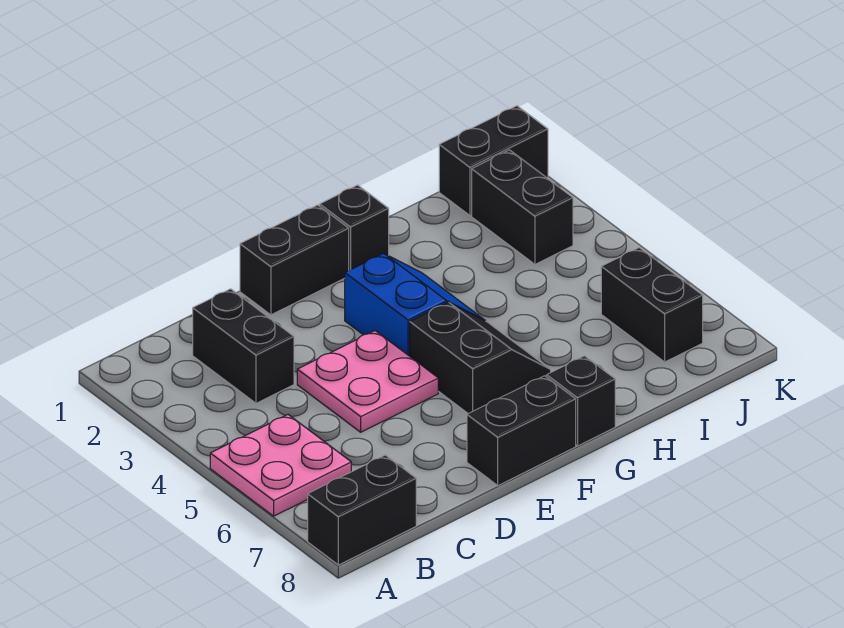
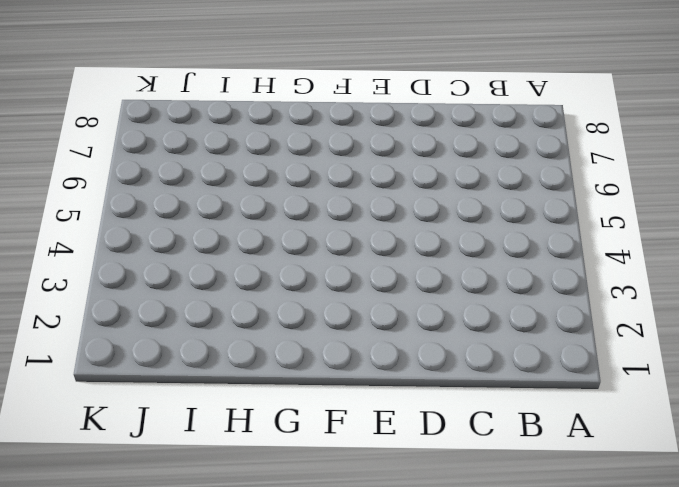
none -> pink 2x2 plate [210,415,351,516]
none -> black 1x2 brick [308,455,416,565]
none -> black 1x2 brick [193,289,294,403]

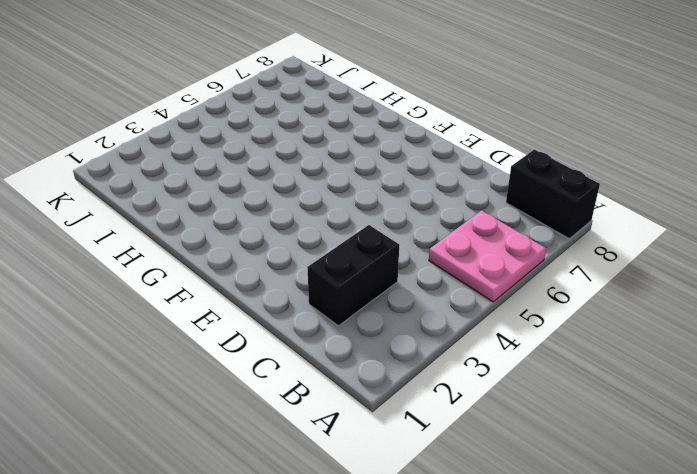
none -> pink 2x2 plate [297,331,438,432]
none -> black 1x2 brick [240,205,349,315]
none -> black 1x2 brick [467,376,576,486]

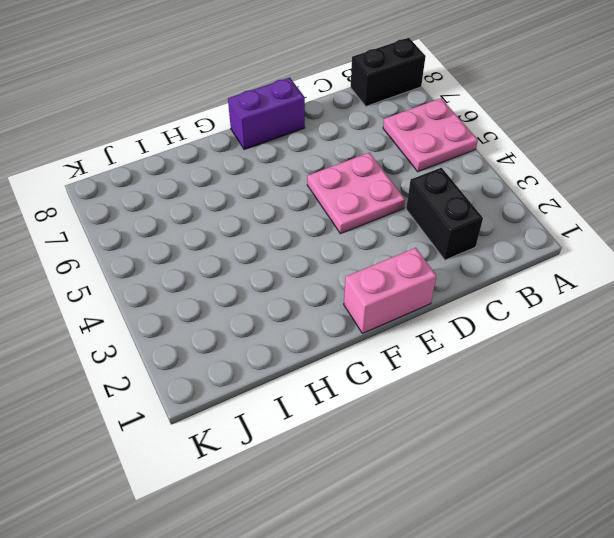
pink 1x2 brick [344,248,436,333] -> black 1x2 brick [240,205,349,315]
purple 1x2 brick [228,78,305,150] -> black 1x2 brick [467,376,576,486]
none -> blue 2x2 slope [345,253,484,356]
none -> black 2x2 slope [410,302,551,414]
none -> black 1x1 brick [320,185,389,270]

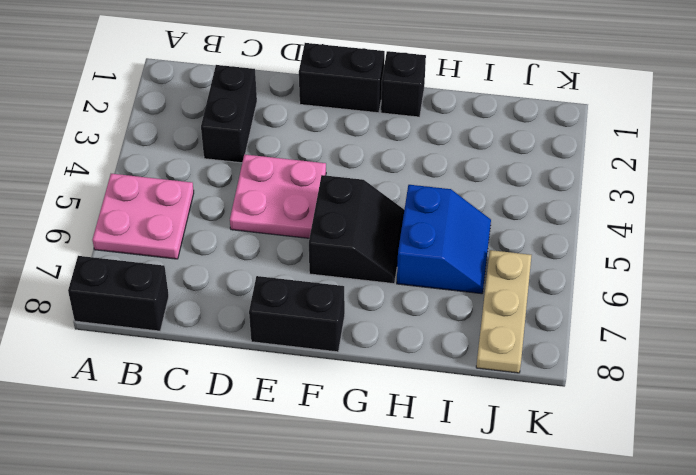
blue 2x2 slope [397,185,491,294] -> blue 2x2 slope moved to [345,253,484,356]
tan 1x3 plate [476,250,531,373] -> black 1x2 brick [601,248,703,362]
none -> black 1x1 brick [547,356,615,446]
none -> black 1x2 brick [439,106,548,216]
none -> black 1x2 brick [472,150,573,264]

